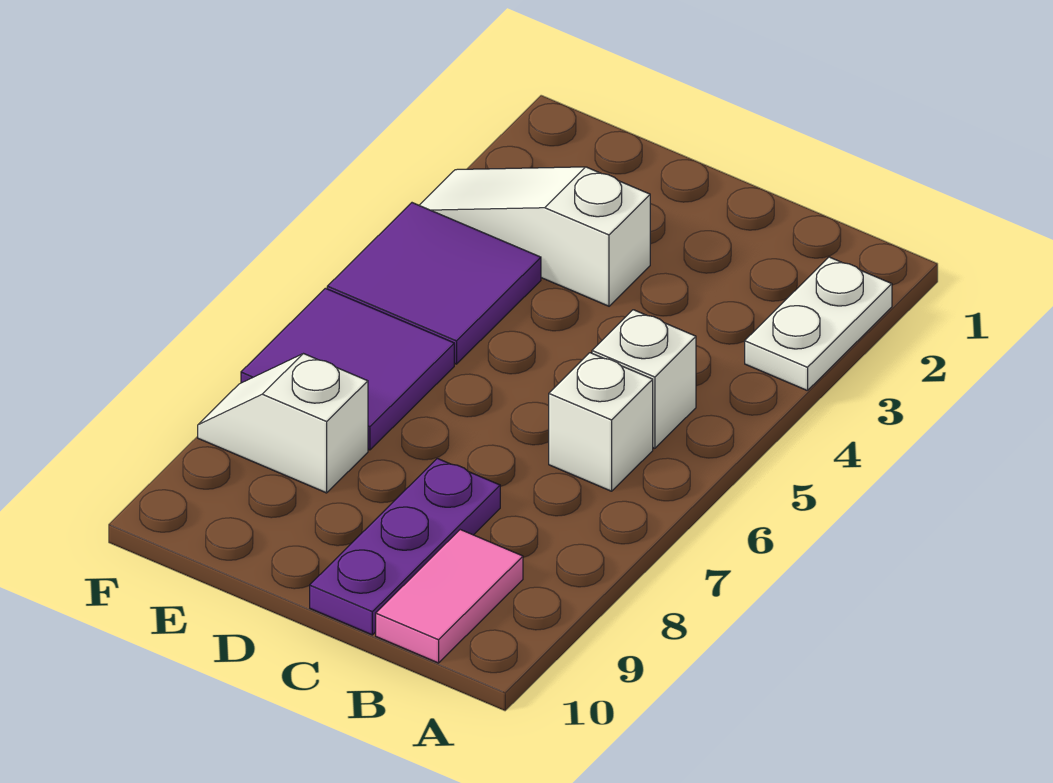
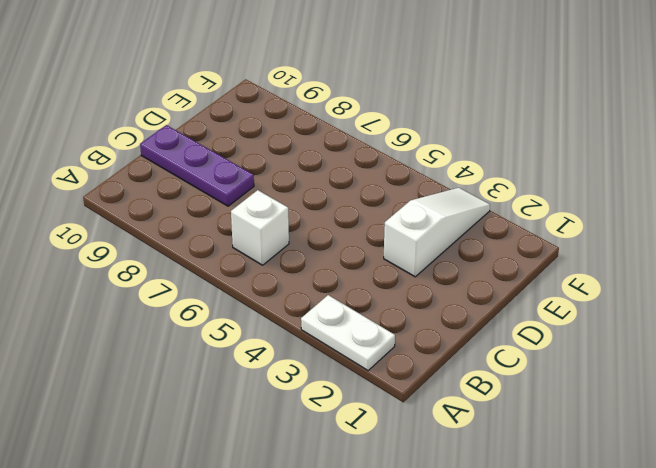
none -> white 1x1 brick [592,310,696,448]
none -> pink 1x2 tile [376,530,523,663]

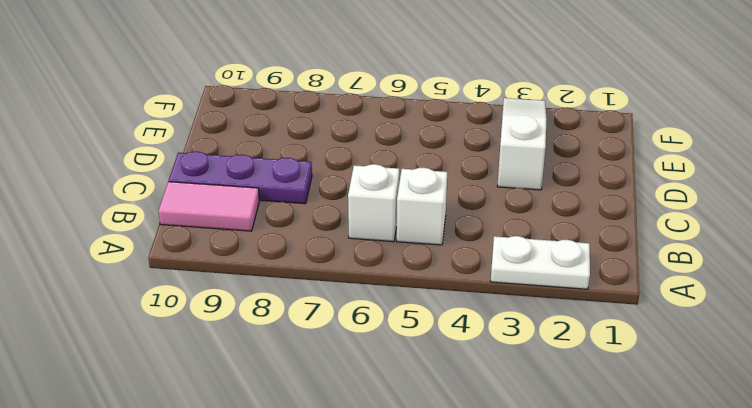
none -> purple 2x2 tile [327,203,541,364]
none -> purple 2x2 tile [241,288,454,450]

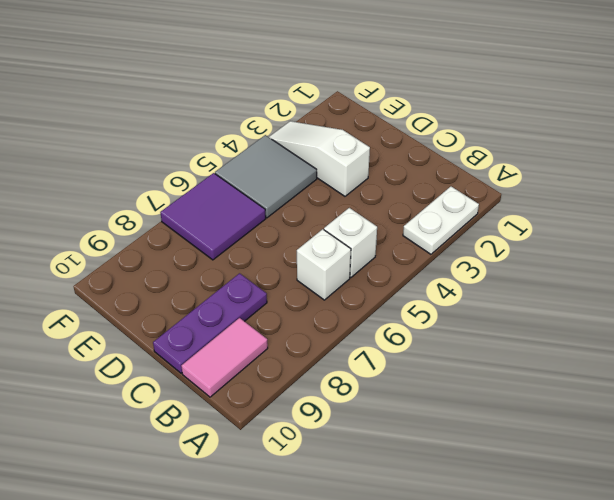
grey 2x2 tile [215,135,317,218] -> purple 2x2 tile [327,203,541,364]
none -> white 1x2 slope [198,354,368,493]

